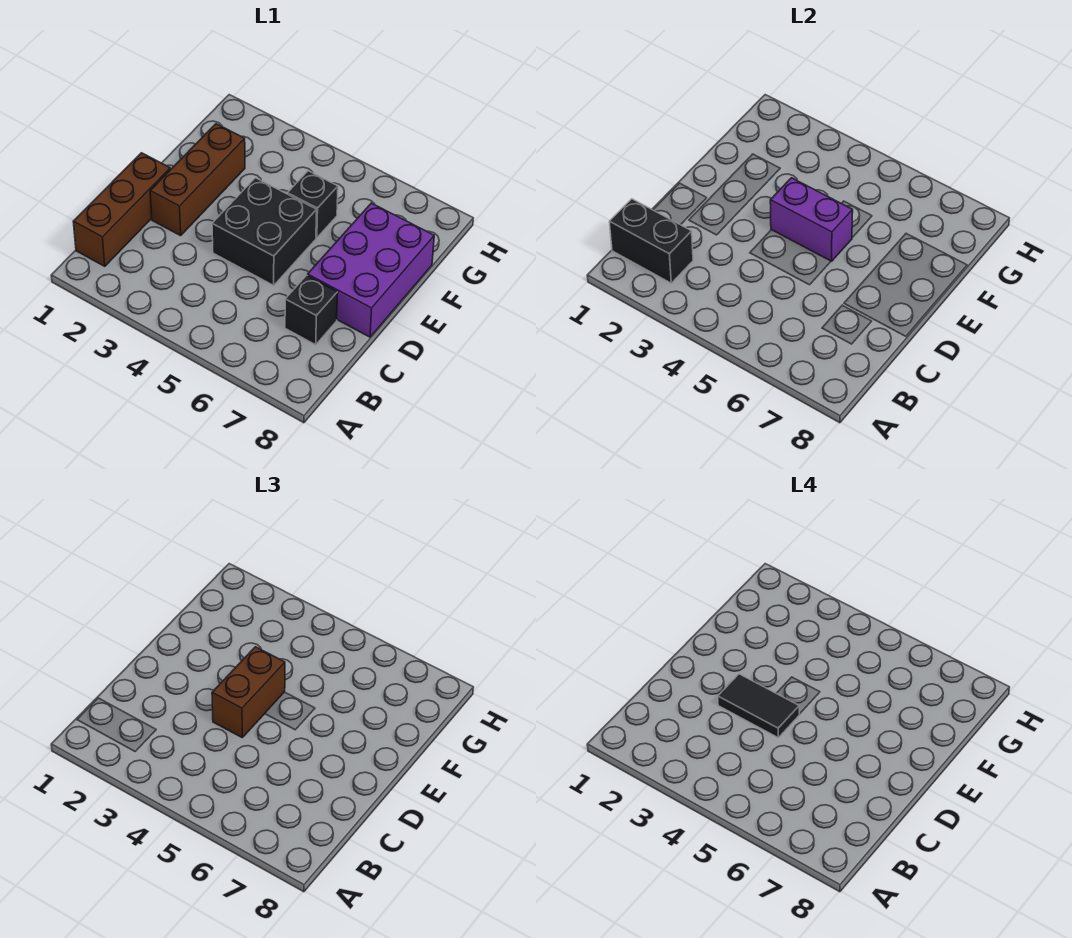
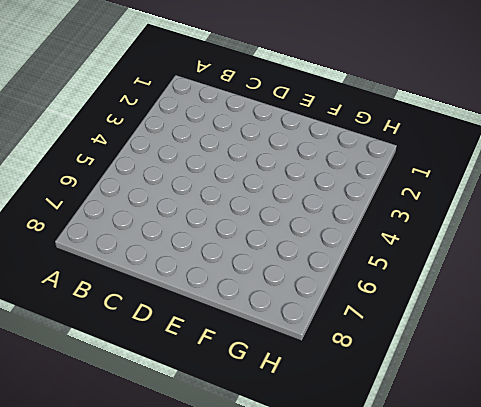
none -> brown 1x3 brick [73,153,170,266]
none -> black 1x1 brick [285,275,338,345]

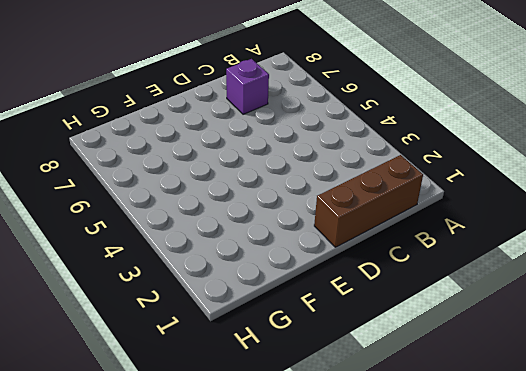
purple 1x1 brick [226,59,269,114] -> black 1x1 brick [285,275,338,345]
none -> brown 1x3 brick [150,124,245,236]
none -> black 2x2 brick [212,178,317,285]

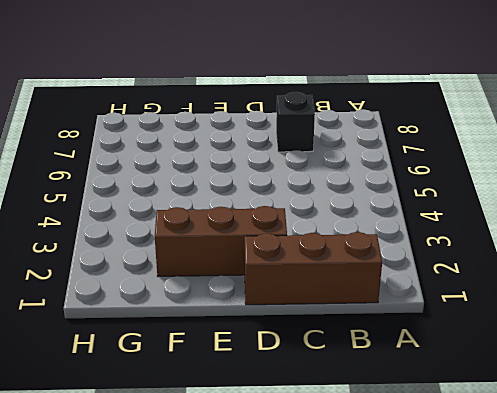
none -> black 2x2 brick [212,178,317,285]
none -> purple 2x3 brick [308,203,434,337]

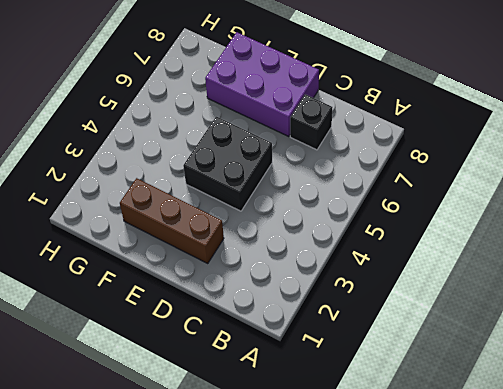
none -> brown 1x3 brick [73,153,170,266]
none -> black 1x1 brick [288,171,338,238]

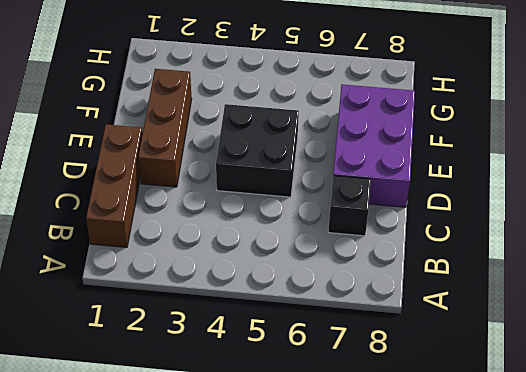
none -> black 1x1 brick [288,171,338,238]
none -> black 1x2 brick [609,199,693,283]

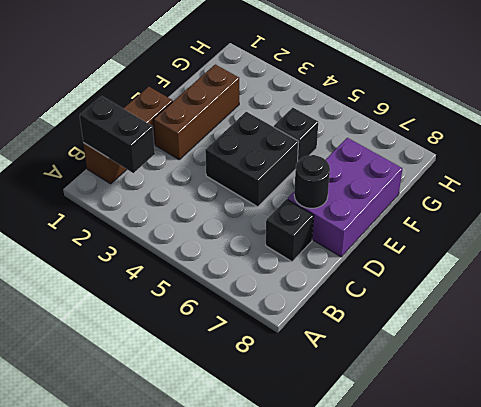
black 1x1 round brick [294,155,330,208] -> none
none -> purple 1x2 brick [770,178,853,261]
none -> brown 1x2 brick [212,647,285,737]

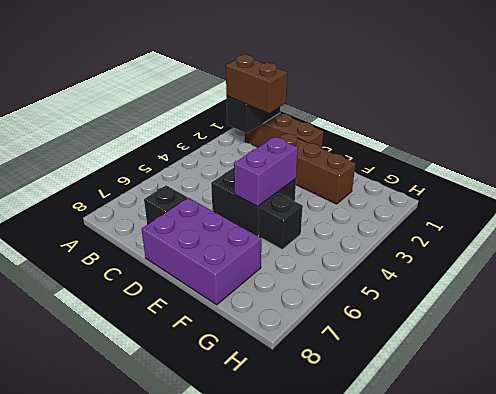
brown 1x2 brick [226,55,288,113] -> brown 1x2 brick moved to [212,647,285,737]
none -> black 1x2 tile [718,674,799,737]

